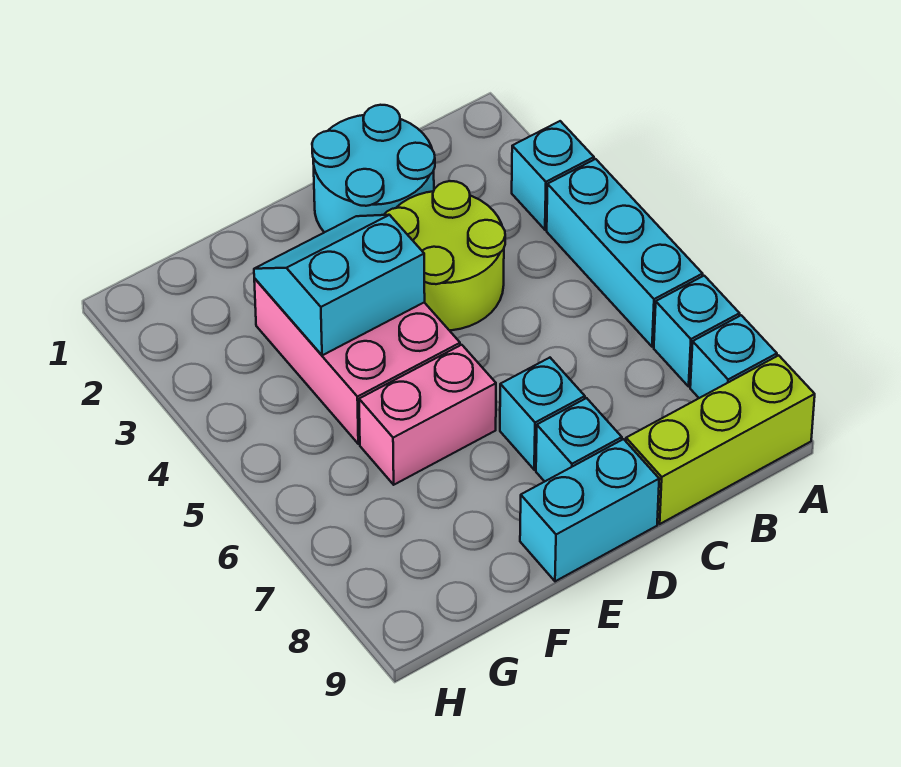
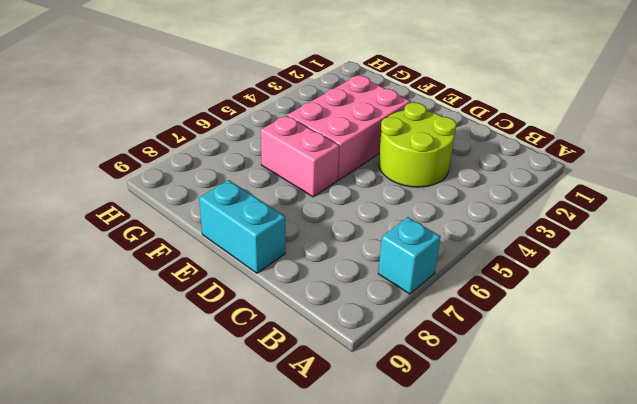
none -> cyan 1x1 brick [512,121,594,230]
none -> cyan 1x3 brick [547,159,703,347]
none -> cyan 1x1 brick [690,315,777,398]

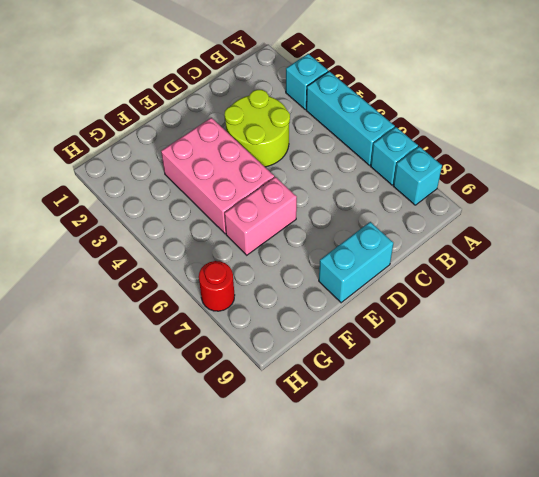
red 1x1 round brick [199,261,235,311] -> none
none -> lime 1x3 brick [626,355,815,524]
none -> cyan 2x2 round brick [312,105,435,232]
none -> cyan 1x1 brick [500,358,585,470]

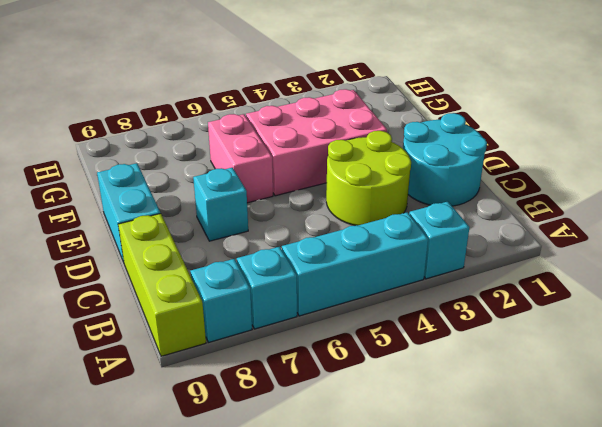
none -> cyan 1x1 brick [536,398,622,482]
none -> cyan 2x2 slope [254,215,425,355]

